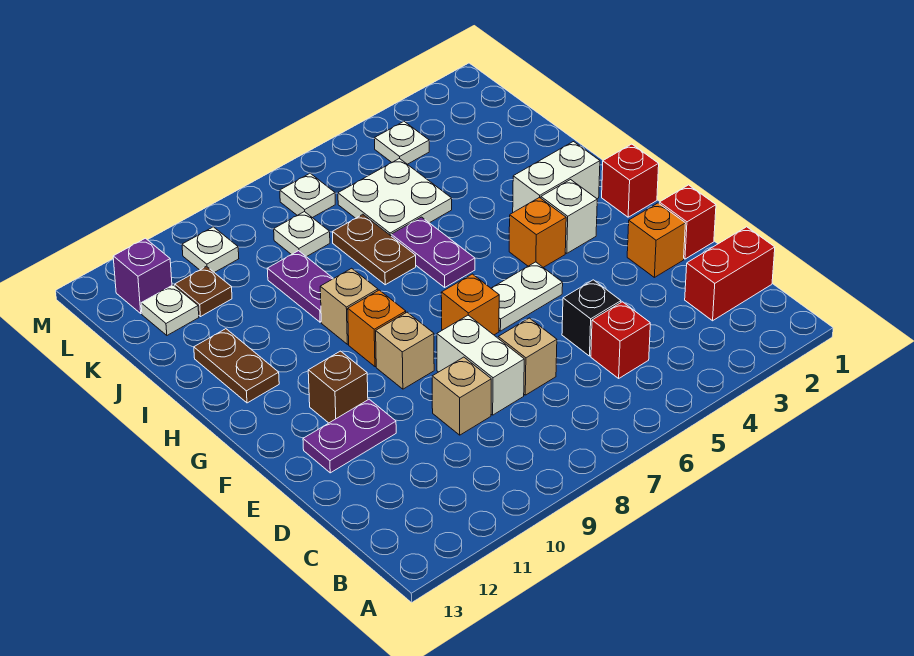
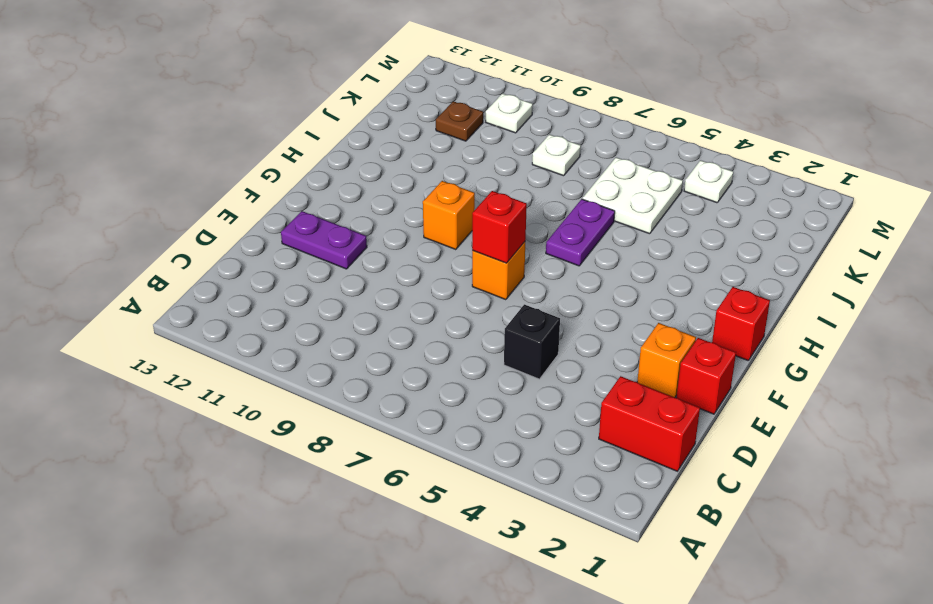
red 1x1 brick [472,191,527,263] -> red 1x1 brick moved to [591,302,650,378]
none -> tan 1x1 brick [498,318,557,395]
none -> white 1x2 brick [437,315,524,415]
none -> tan 1x1 brick [432,357,491,435]
none -> white 1x2 plate [491,262,563,331]

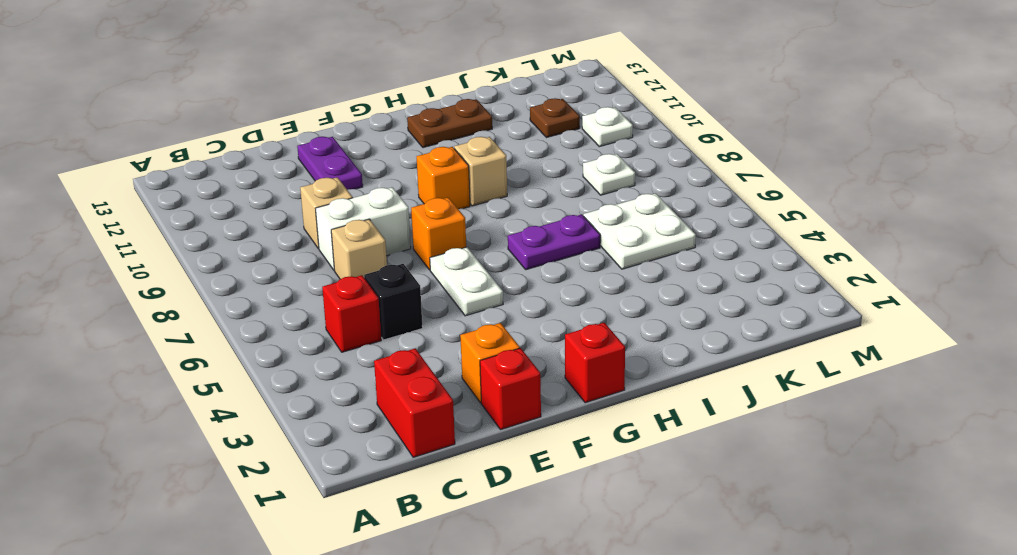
none -> tan 1x1 brick [376,312,434,389]
none -> brown 1x1 brick [308,351,368,423]
none -> white 1x1 brick [541,180,597,253]
none -> orange 1x1 brick [509,197,566,267]

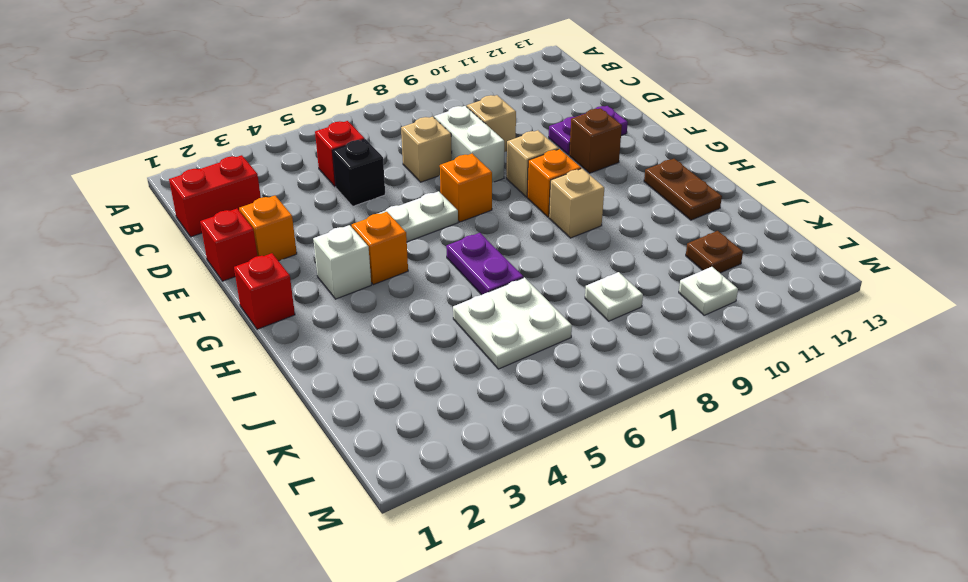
none -> white 1x2 brick [513,142,600,212]
none -> brown 1x2 plate [332,214,416,285]
none -> purple 1x2 plate [267,251,334,322]
none -> white 1x1 plate [141,285,199,335]

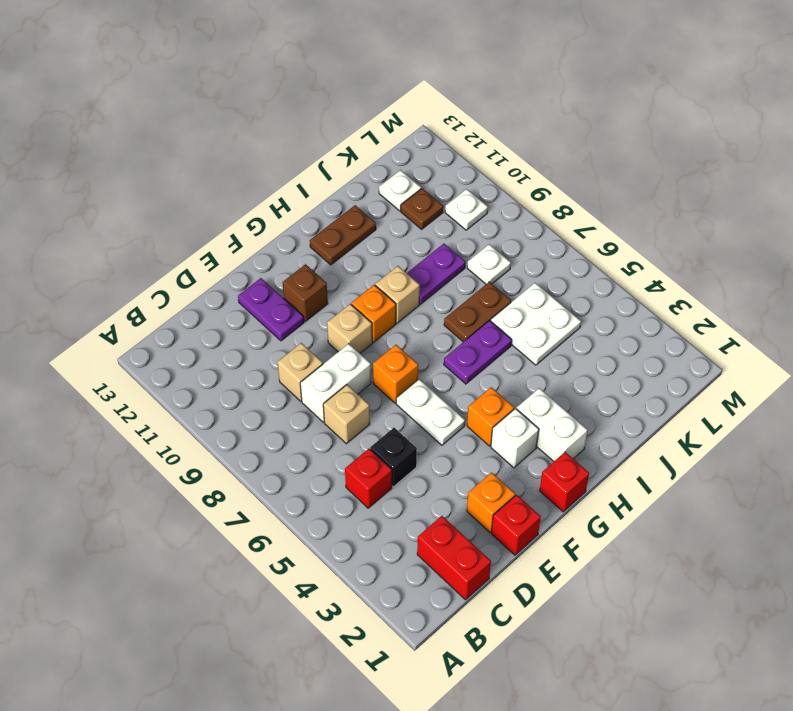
none -> white 1x1 plate [375,121,429,164]
none -> white 1x1 plate [280,173,335,218]
none -> purple 1x1 brick [113,238,172,313]

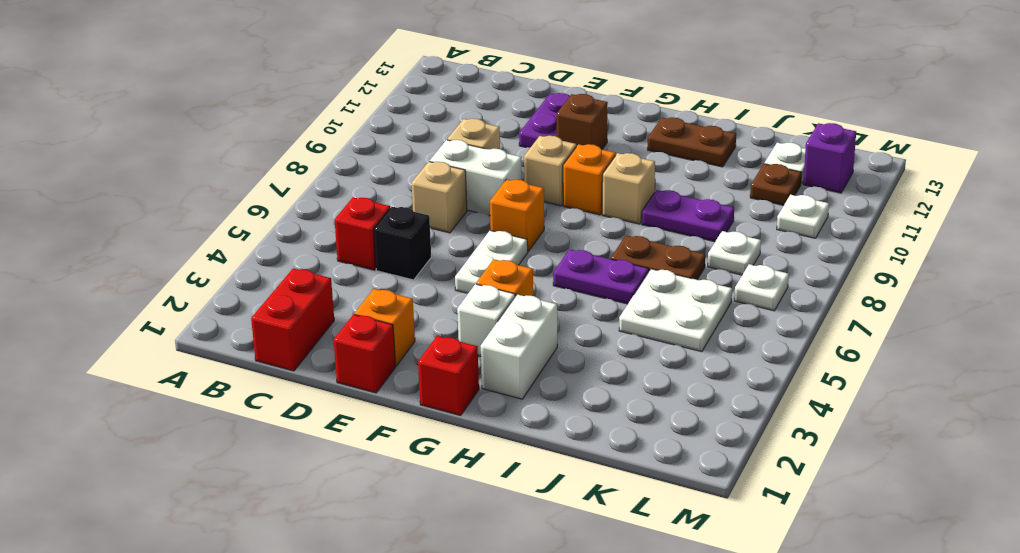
none -> white 1x1 plate [375,121,429,164]

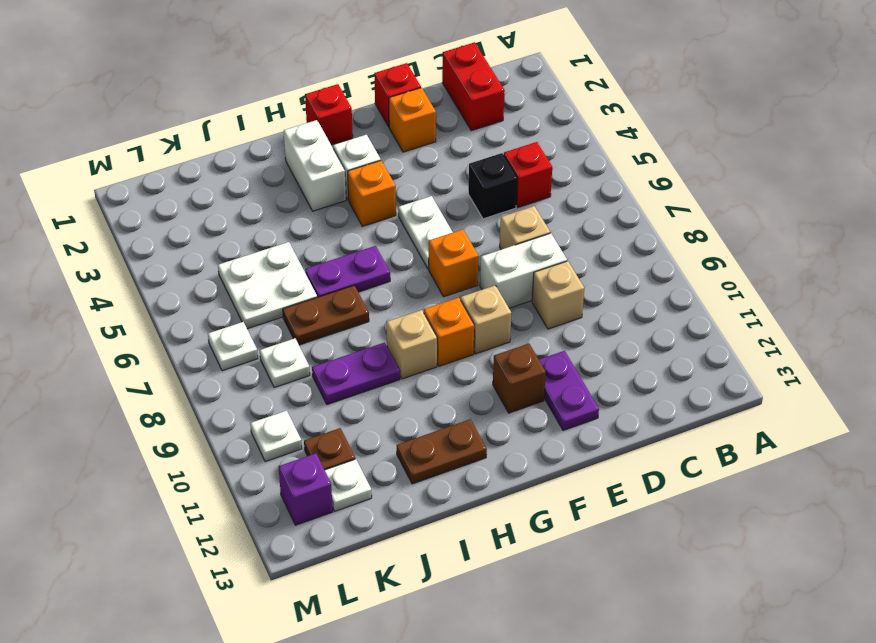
none -> white 1x1 plate [375,121,429,164]

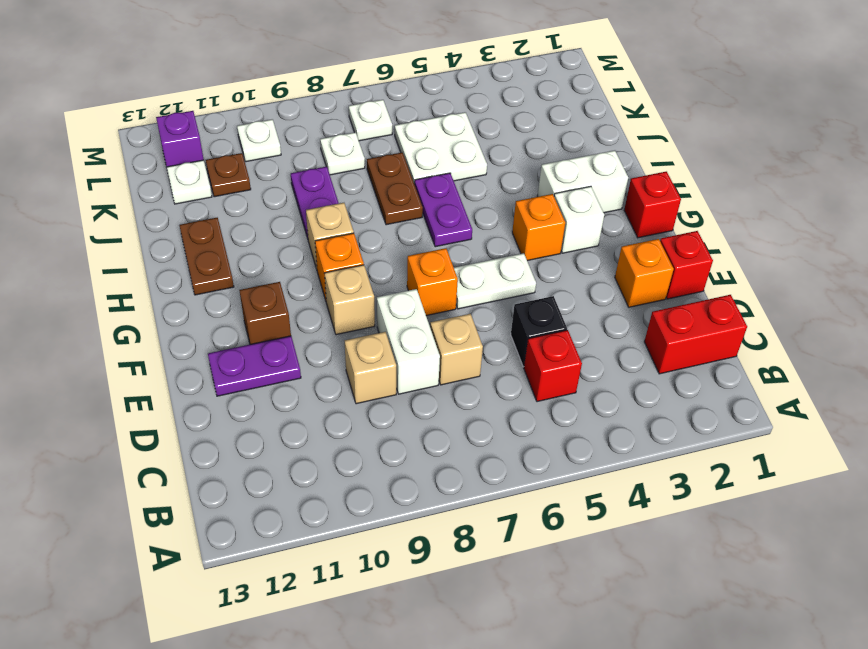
none -> white 1x1 plate [375,121,429,164]

